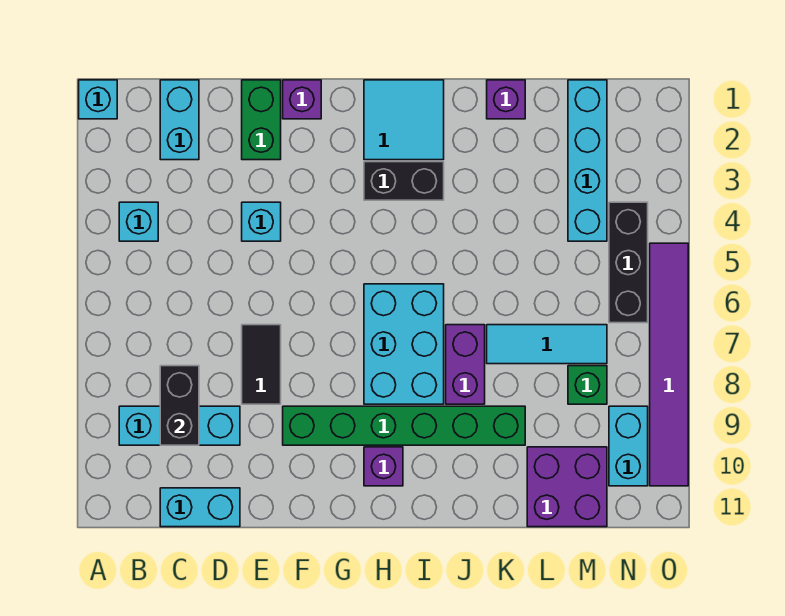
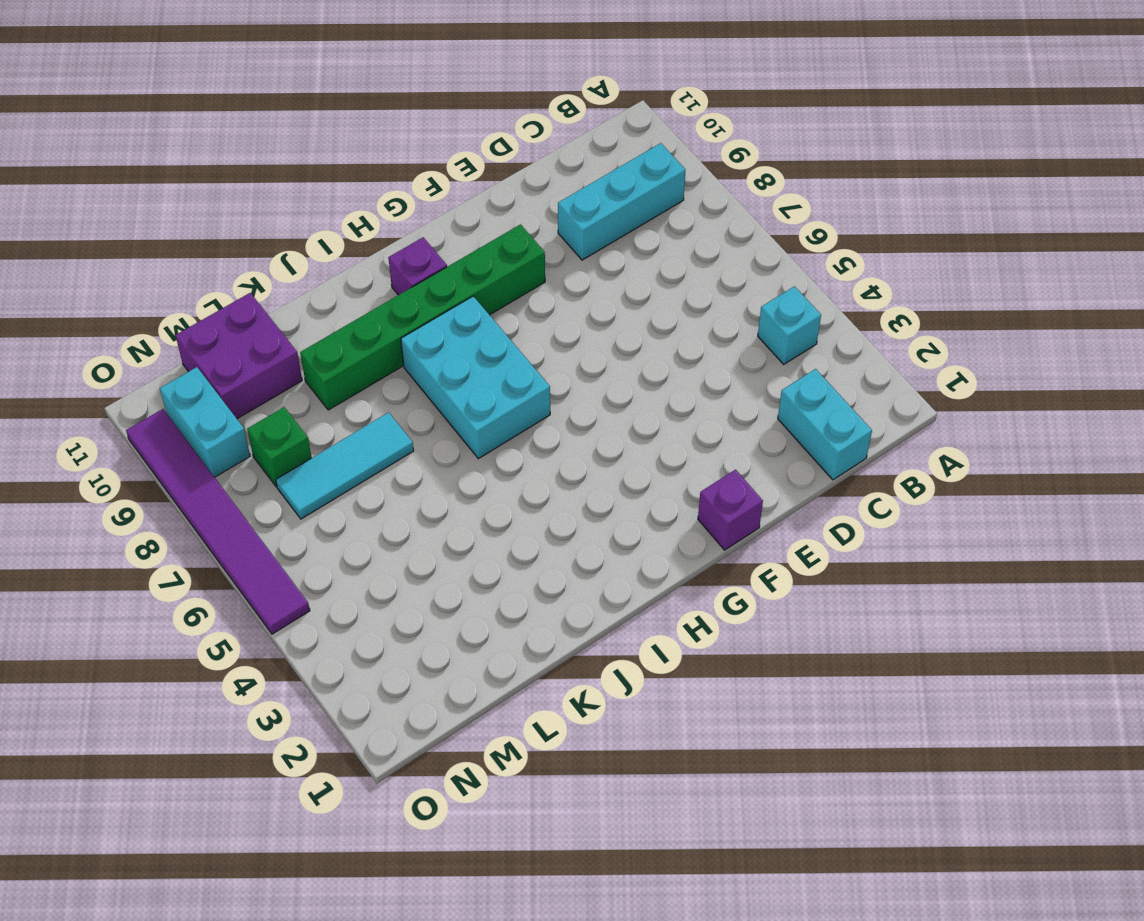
none -> cyan 1x1 brick [79,80,117,119]
none -> cyan 1x2 brick [160,488,240,527]
none -> green 1x2 brick [242,80,281,160]

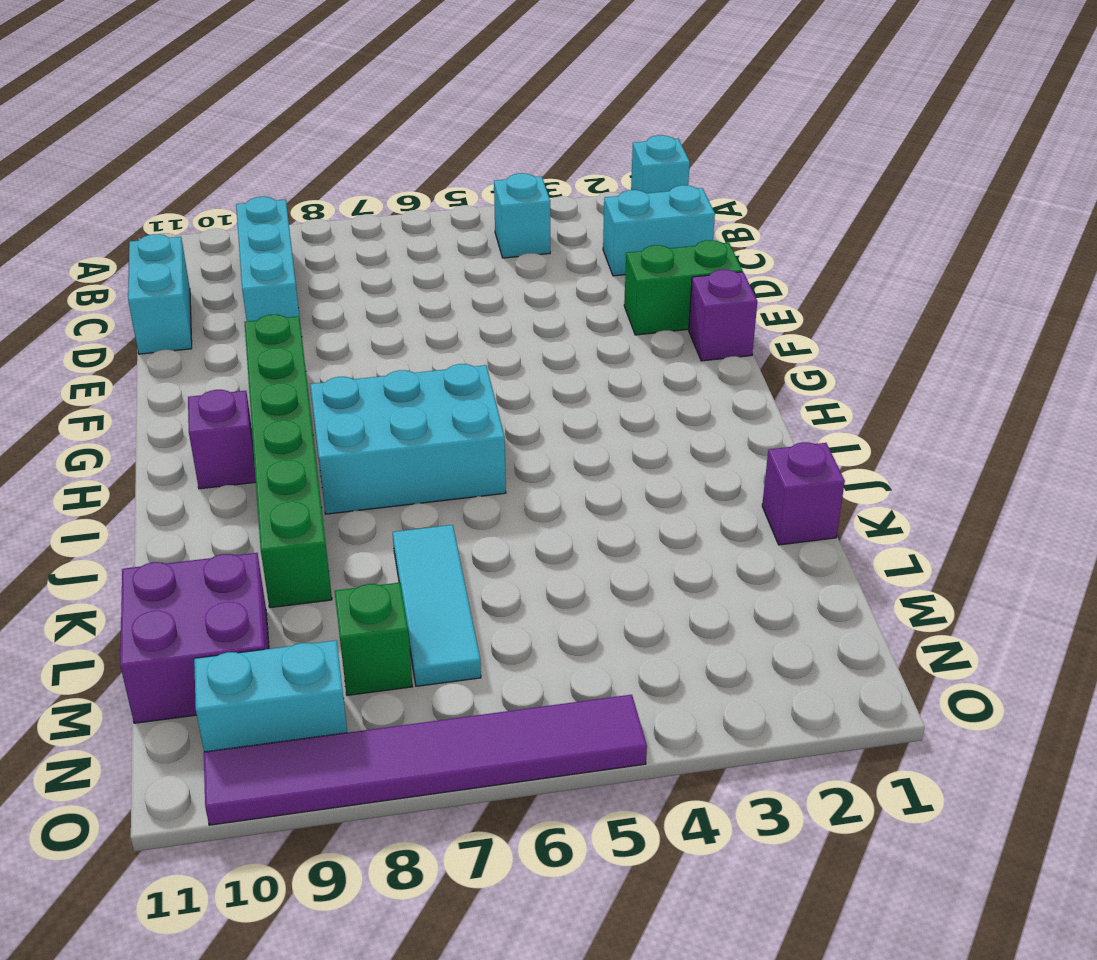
none -> cyan 1x1 brick [242,202,281,241]
none -> black 1x2 tile [242,325,281,404]
none -> cyan 2x2 tile [364,80,444,160]

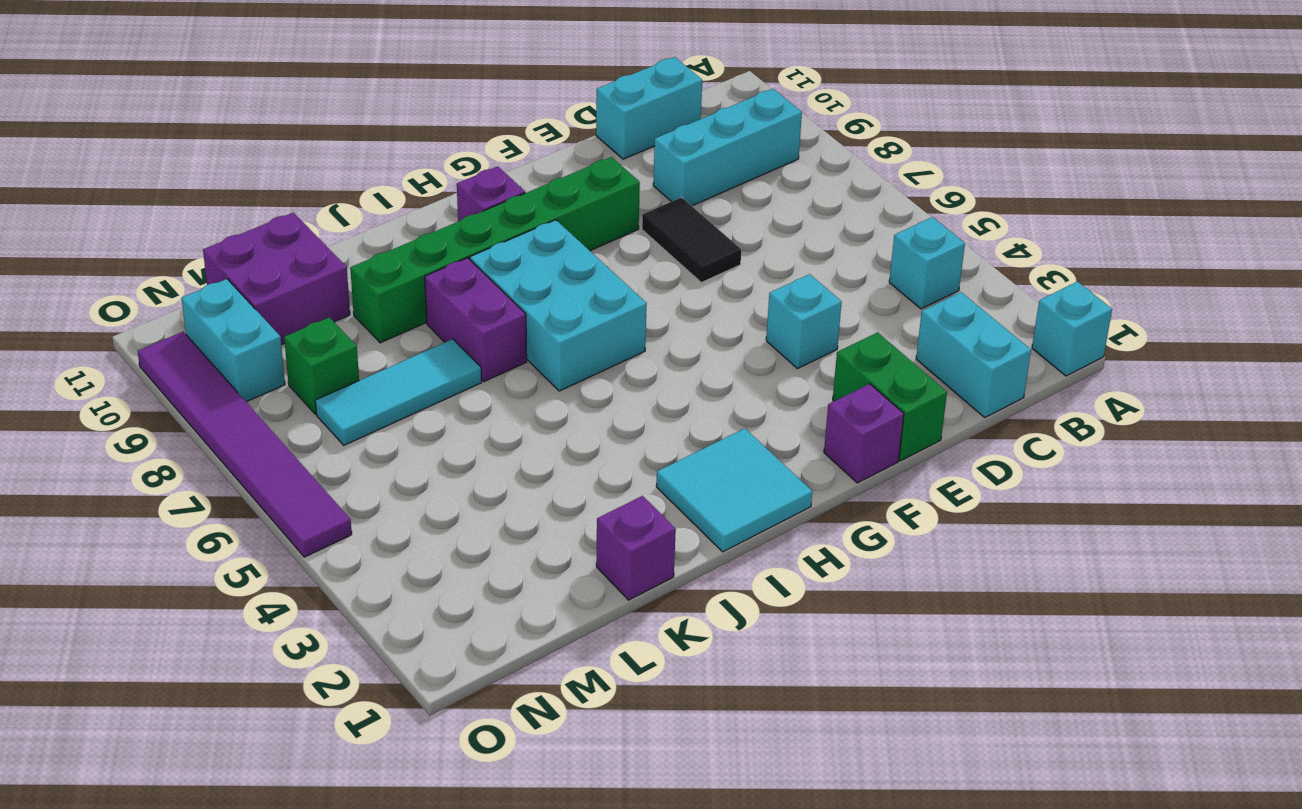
none -> black 1x2 brick [364,162,444,200]
none -> cyan 1x4 brick [568,80,607,241]
none -> black 1x3 brick [609,202,648,323]

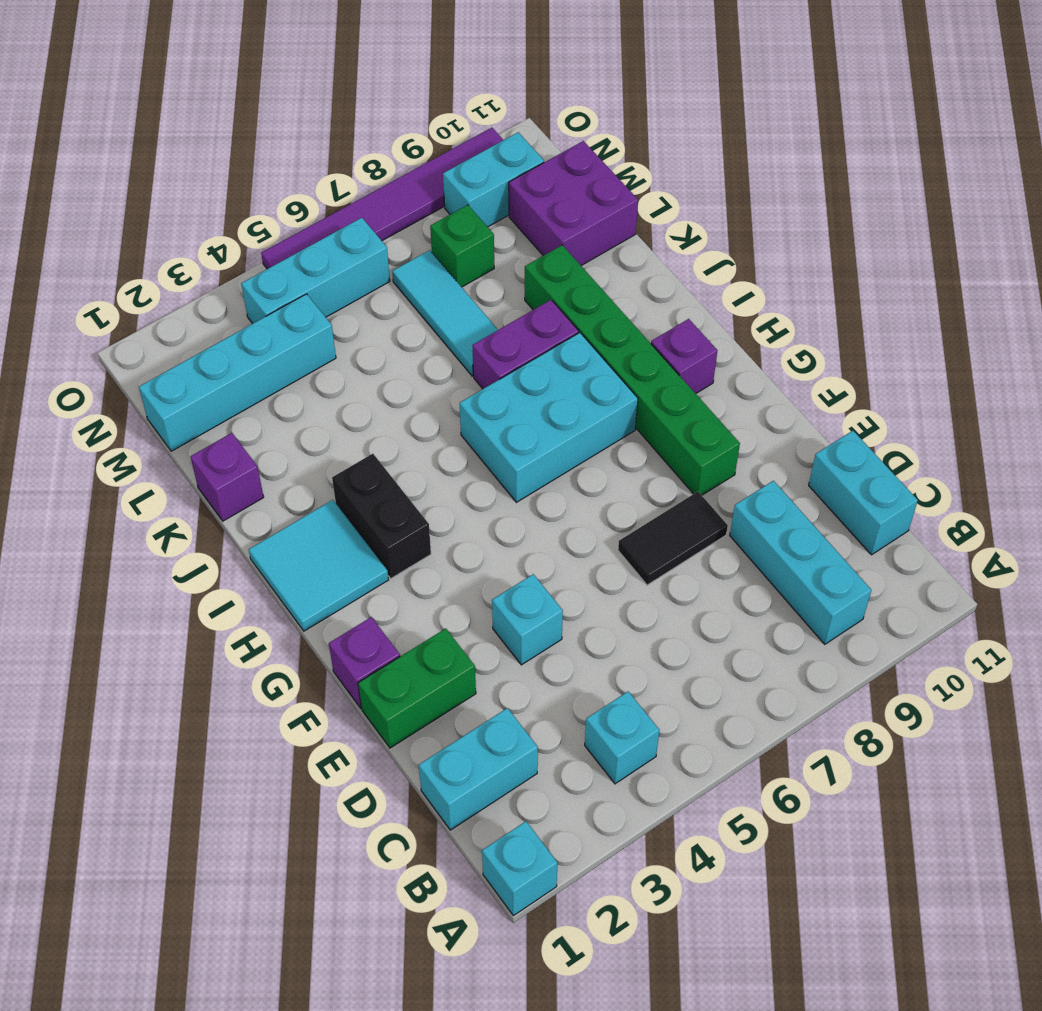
cyan 1x3 brick [241,218,390,324] -> black 1x3 brick [609,202,648,323]
none -> black 1x2 brick [160,366,199,445]

